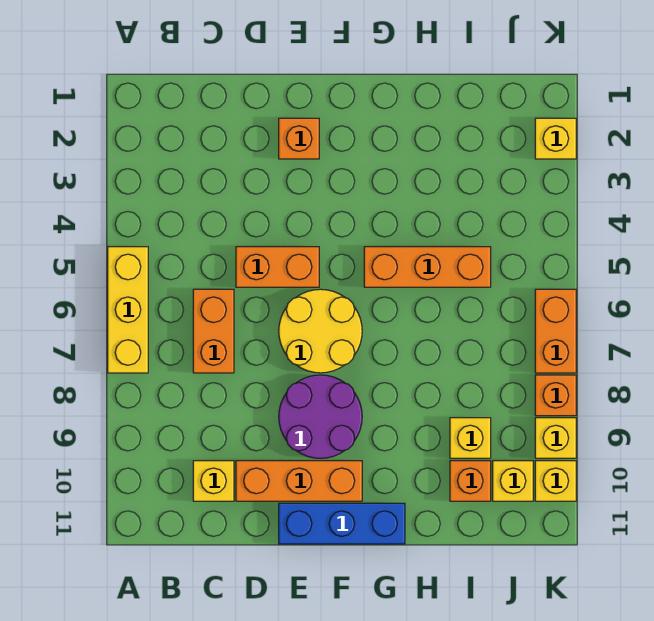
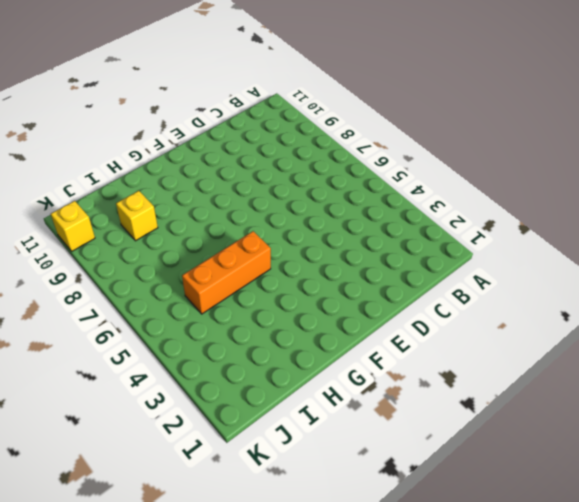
none -> yellow 1x3 brick [108,247,148,373]
none -> orange 1x2 brick [193,289,234,373]
none -> yellow 1x1 brick [193,461,234,501]

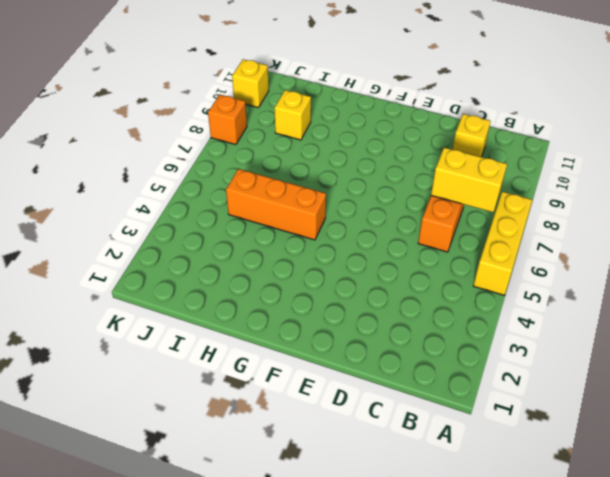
yellow 1x2 brick [431,148,507,212] -> none
none -> orange 1x2 brick [236,247,319,287]
none -> orange 1x3 brick [236,461,362,501]
none -> orange 1x1 brick [279,118,319,159]

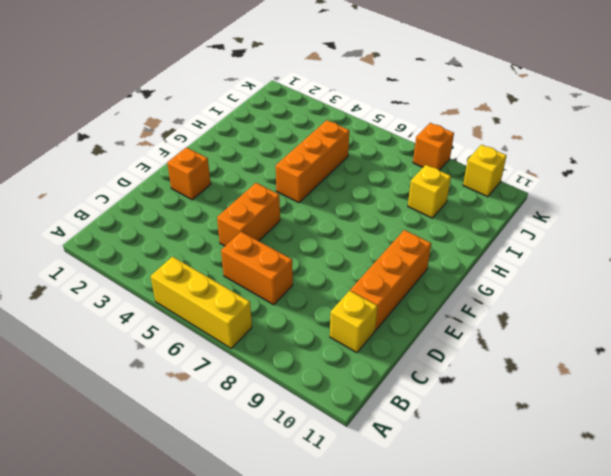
none -> yellow 2x2 round brick [279,289,362,373]
none -> purple 2x2 round brick [279,375,362,458]
none -> blue 1x3 brick [279,503,405,544]

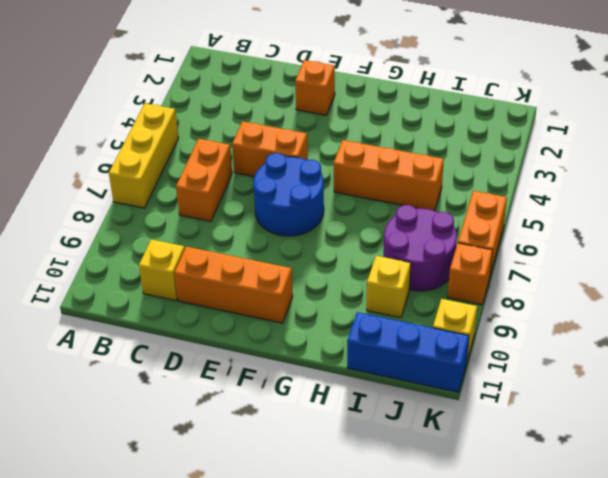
blue 2x2 round brick [253,153,324,236] -> yellow 2x2 round brick [279,289,362,373]
purple 2x2 round brick [384,205,457,291] -> purple 2x2 round brick moved to [279,375,362,458]
blue 1x3 brick [347,312,469,392] -> blue 1x3 brick moved to [279,503,405,544]
none -> orange 1x1 brick [450,461,491,501]
none -> yellow 1x1 brick [493,461,533,501]
none -> yellow 1x1 brick [535,118,576,159]

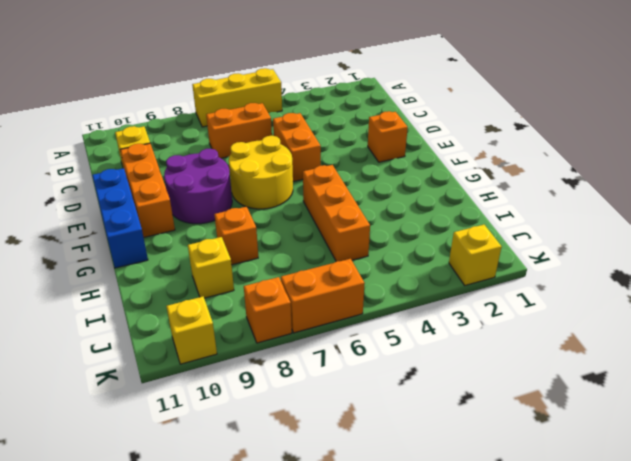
orange 1x1 brick [214,207,258,265] -> orange 1x1 brick moved to [450,461,491,501]
none -> yellow 1x1 brick [493,461,533,501]
none -> yellow 1x1 brick [535,418,576,458]

